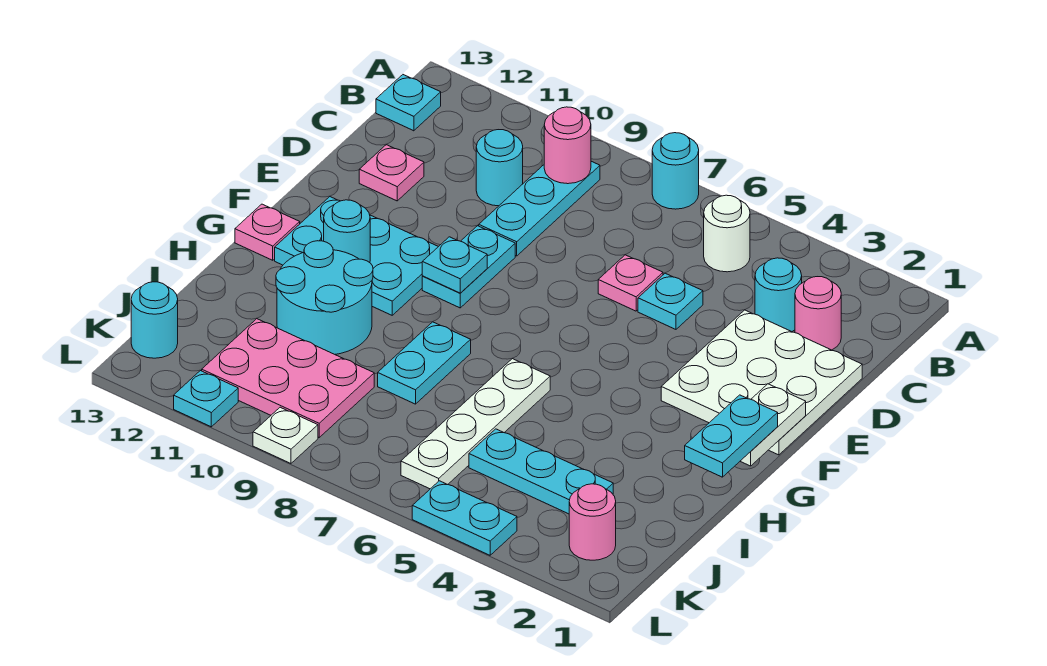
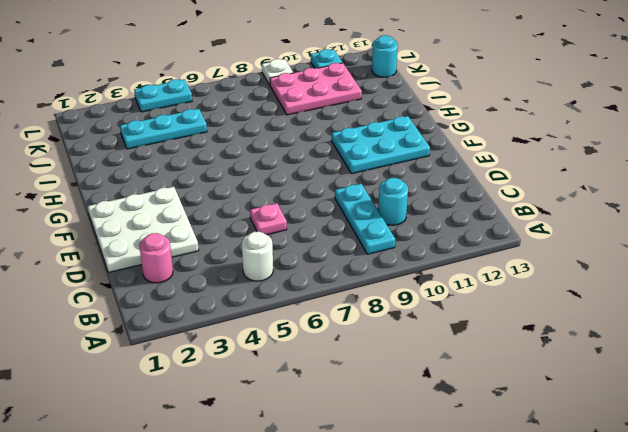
none -> cyan 1x1 round brick [652,133,699,209]
none -> cyan 1x1 plate [376,75,441,131]
none -> cyan 1x1 round brick [755,258,802,332]

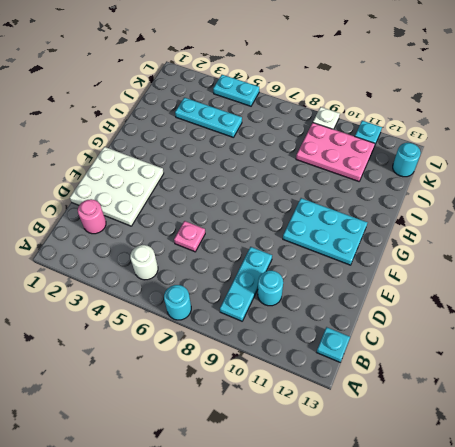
none -> cyan 1x1 round brick [755,258,802,332]
none -> cyan 1x1 plate [638,273,703,329]
none -> pink 1x1 plate [359,145,424,201]

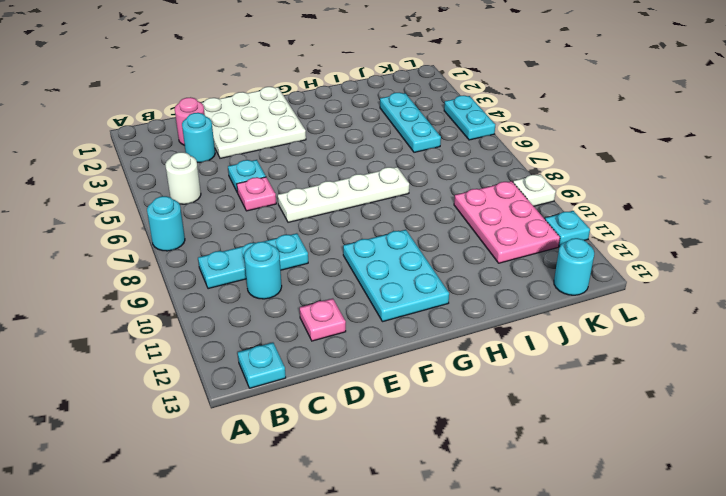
white 1x4 plate [278,167,409,222] -> white 1x4 plate moved to [401,359,550,489]
none -> cyan 1x2 plate [422,226,515,308]
none -> pink 1x1 plate [235,204,300,260]
none -> cyan 1x2 plate [378,322,471,404]

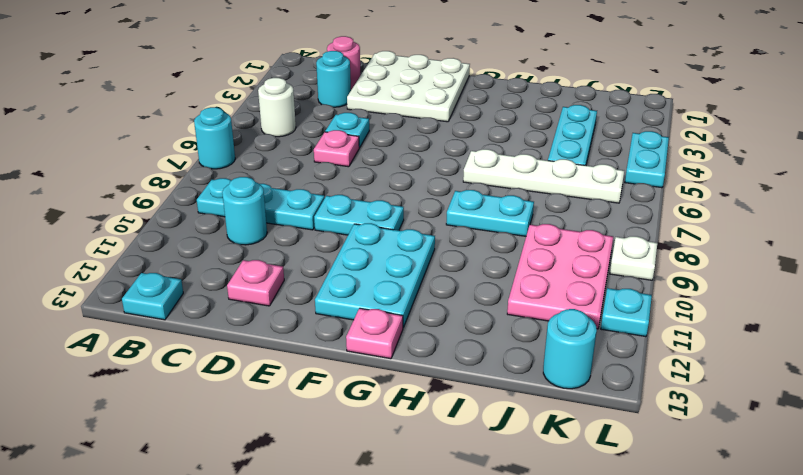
none -> cyan 2x2 round brick [276,241,373,354]
none -> pink 1x1 round brick [569,484,616,560]
none -> pink 1x1 round brick [544,107,591,184]

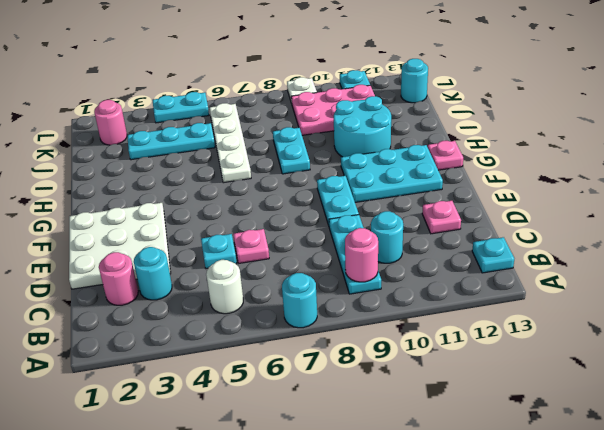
none -> white 1x2 plate [740,384,806,466]
none -> cyan 1x1 plate [422,237,487,293]
none -> cyan 1x1 round brick [324,200,370,263]

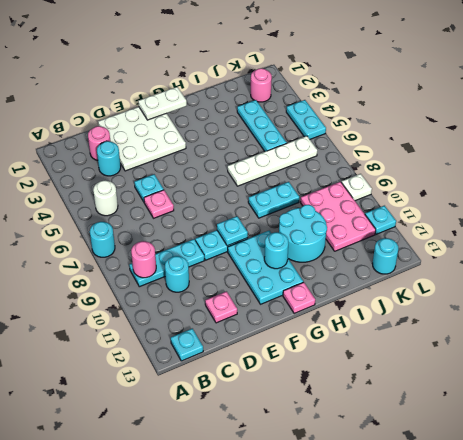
none -> cyan 1x2 plate [685,395,778,477]

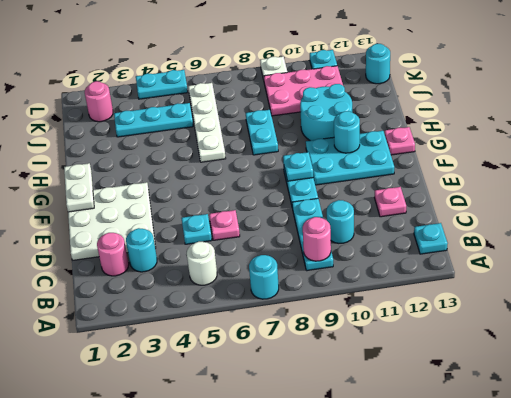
none -> cyan 1x2 plate [685,395,778,477]

